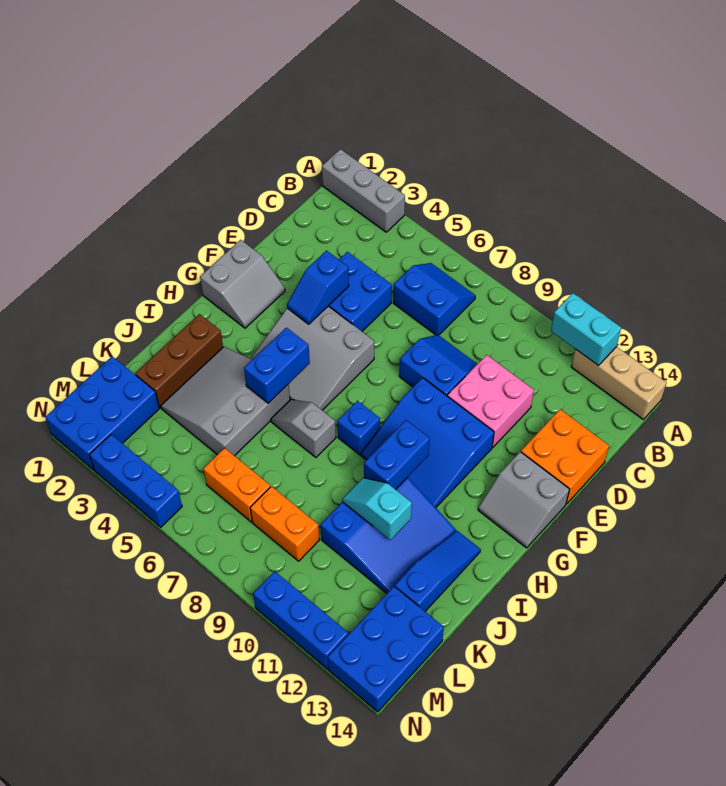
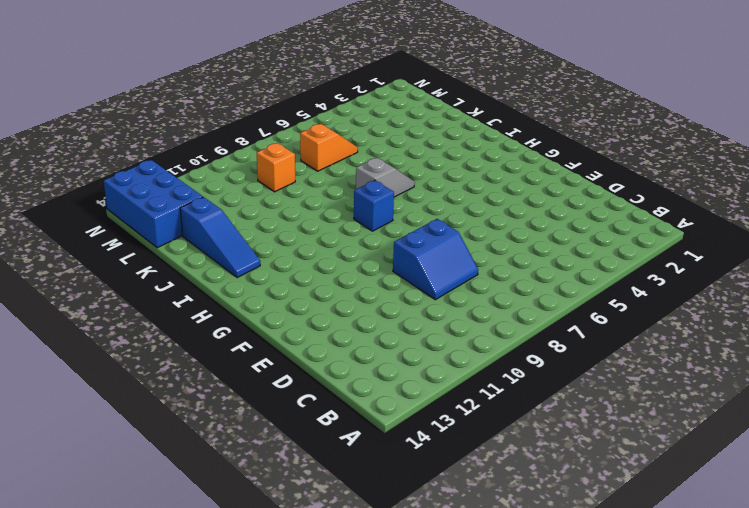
orange 1x2 slope [300,124,358,171] -> orange 1x2 brick [203,448,270,522]
orange 1x1 brick [257,143,295,192] -> orange 1x2 brick [250,486,319,561]
none -> grey 1x3 brick [322,149,405,232]
none -> tan 1x3 brick [571,347,667,419]
none -> blue 2x2 slope [393,263,476,335]

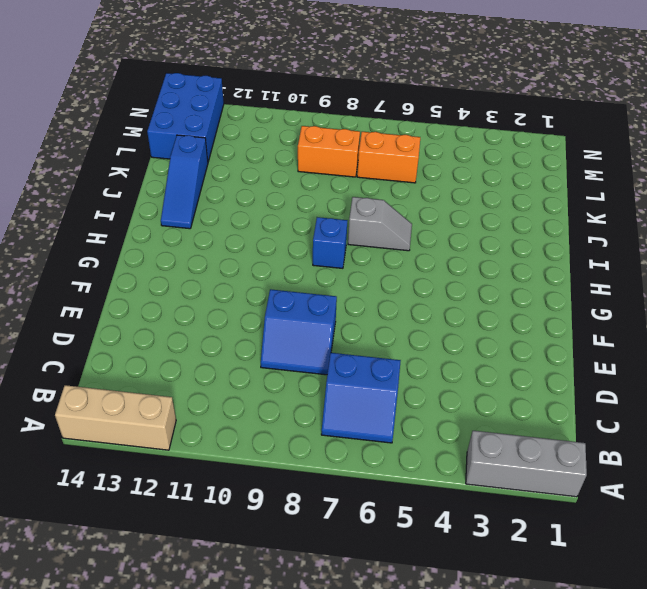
none -> blue 2x2 brick [329,252,392,331]
none -> pink 2x2 brick [447,355,534,447]
none -> orange 2x2 brick [521,409,609,504]

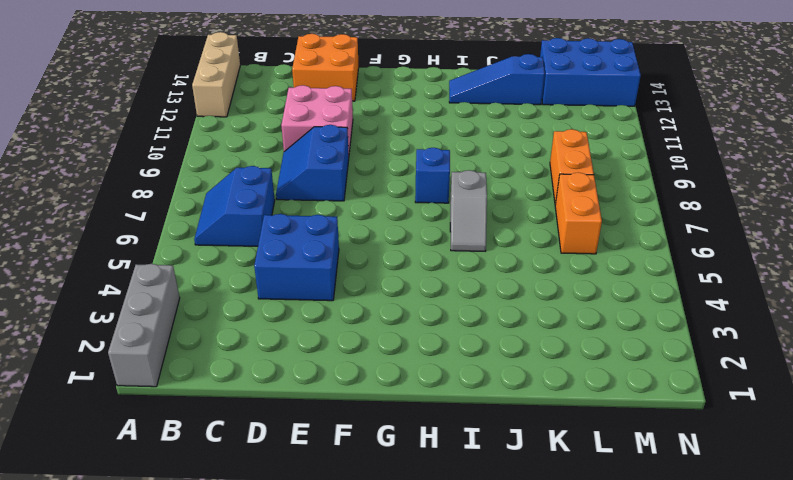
none -> grey 2x2 slope [200,240,285,328]
none -> grey 3x3 slope [250,306,374,410]
none -> blue 3x3 slope [361,378,494,508]

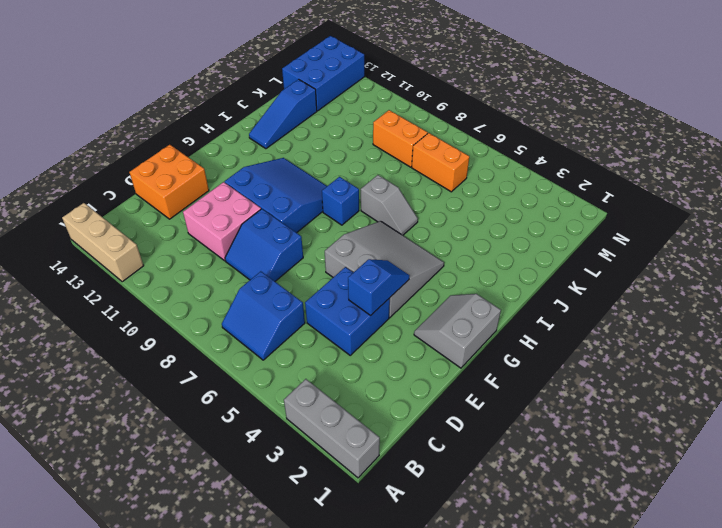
none -> grey 2x2 slope [478,452,569,548]
none -> brown 1x3 brick [135,314,223,408]
none -> grey 3x3 slope [161,347,290,456]

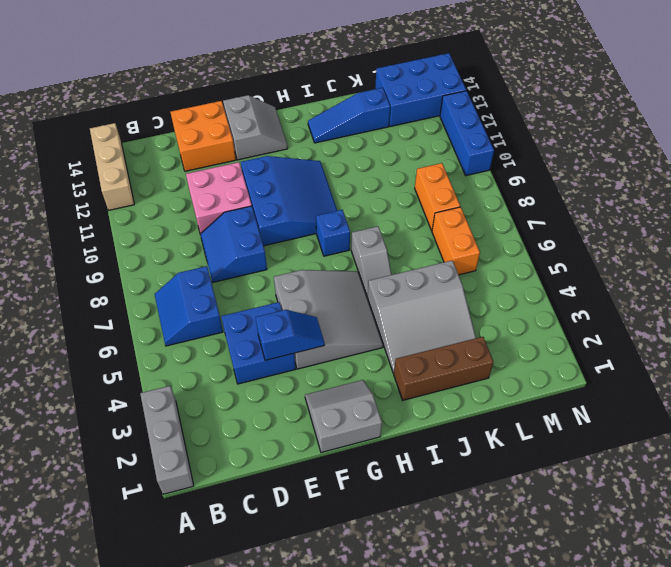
none -> blue 3x3 slope [321,477,456,593]
none -> blue 2x3 brick [45,356,159,470]
none -> blue 1x3 brick [89,434,182,527]

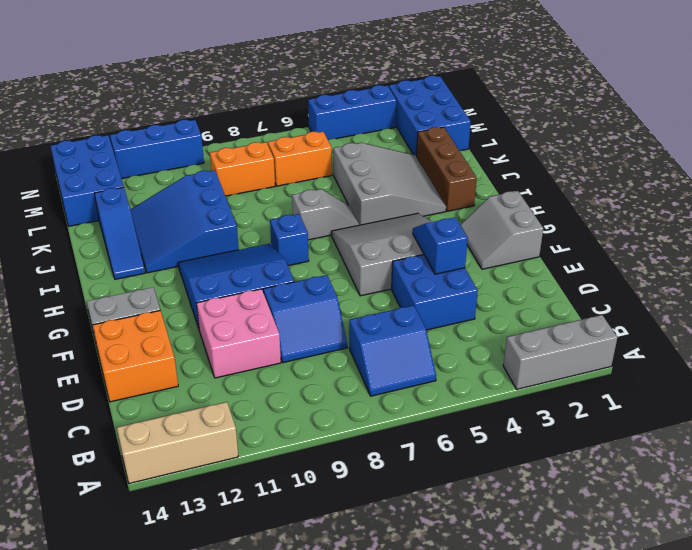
none -> cyan 1x2 brick [551,293,621,365]
none -> blue 1x2 brick [244,328,310,403]
none -> blue 1x2 brick [364,420,430,490]

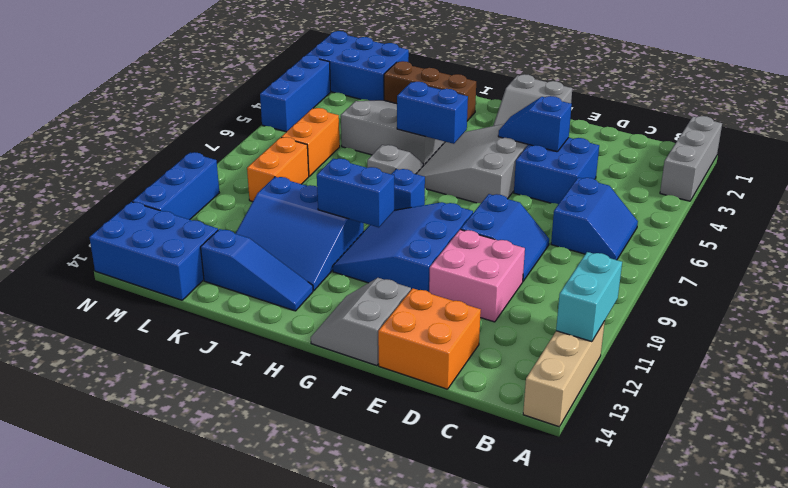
none -> cyan 1x2 slope [342,478,412,540]

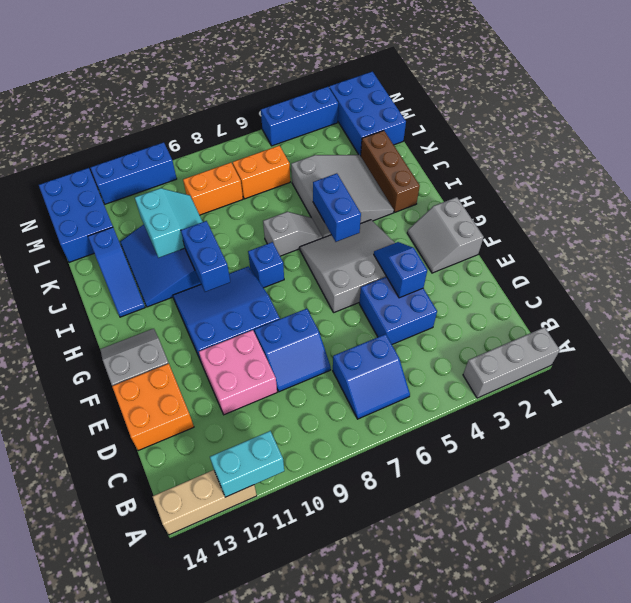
cyan 2x2 slope [135,188,203,258] -> cyan 1x2 slope [342,478,412,540]

